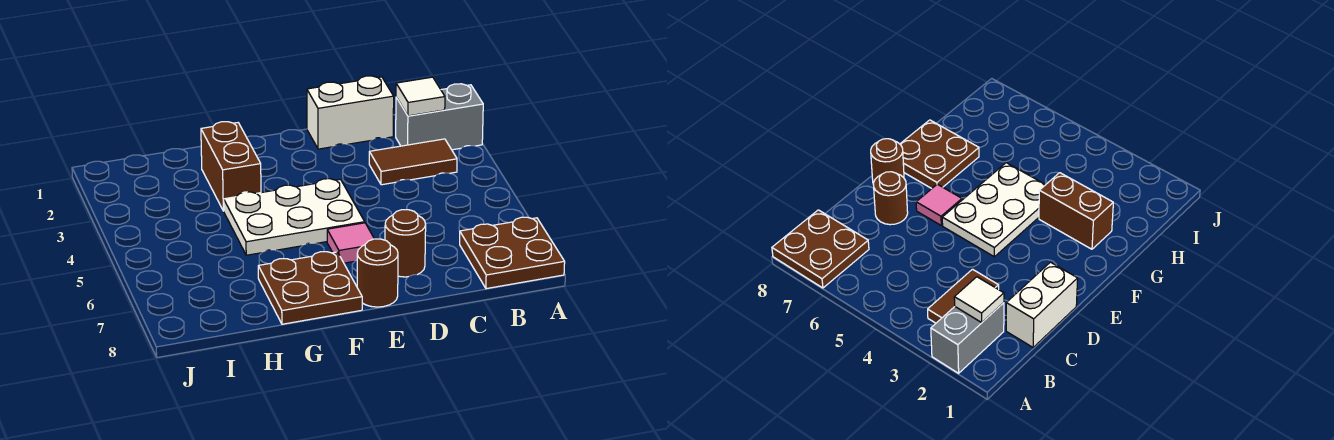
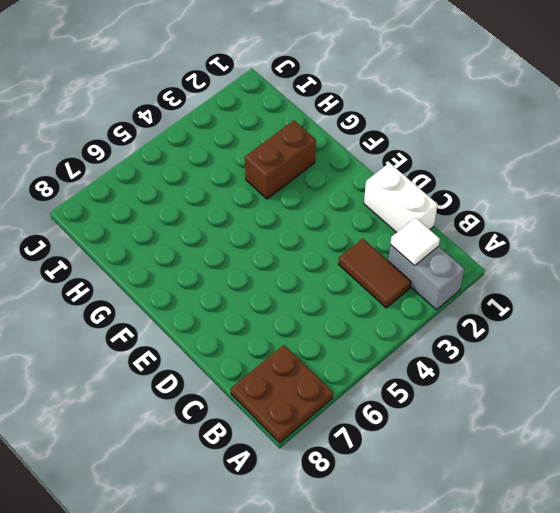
none -> brown 1x1 round brick [385,210,426,277]
none -> white 2x3 plate [224,179,365,255]

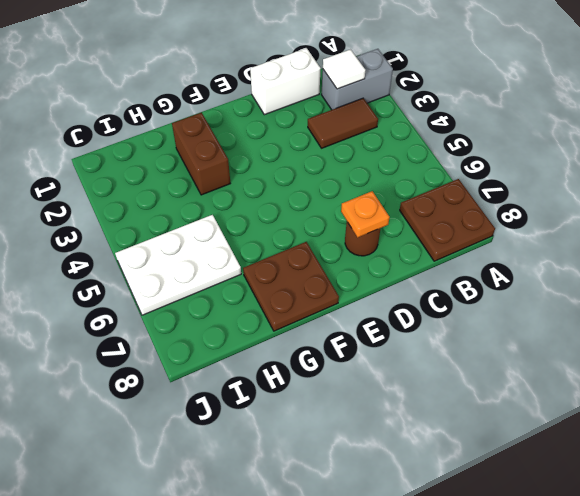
orange 1x1 plate [341,191,390,237] -> none
white 2x3 plate [115,215,241,315] -> white 2x3 plate moved to [224,179,365,255]
none -> pink 1x1 tile [327,223,374,263]
none -> brown 1x1 round brick [357,239,398,307]

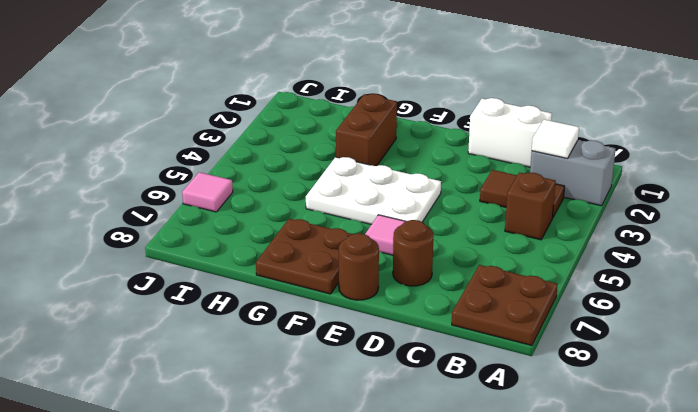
brown 1x1 brick [505,172,556,240] -> none
pink 1x1 tile [182,172,233,212] -> none

